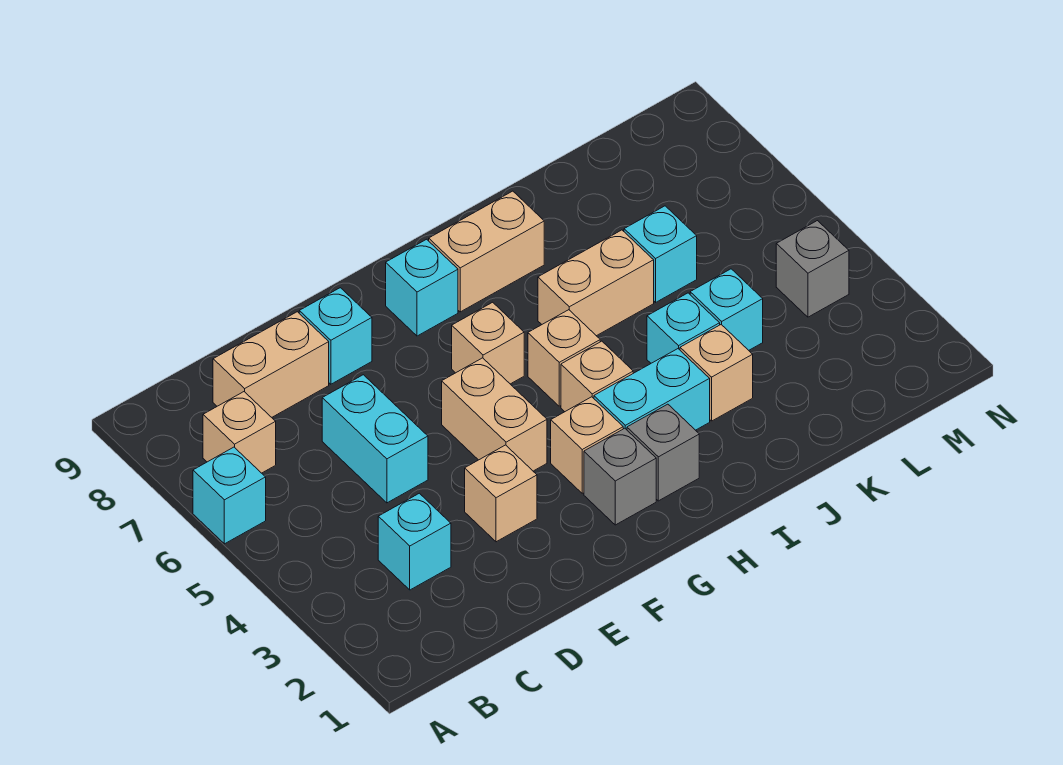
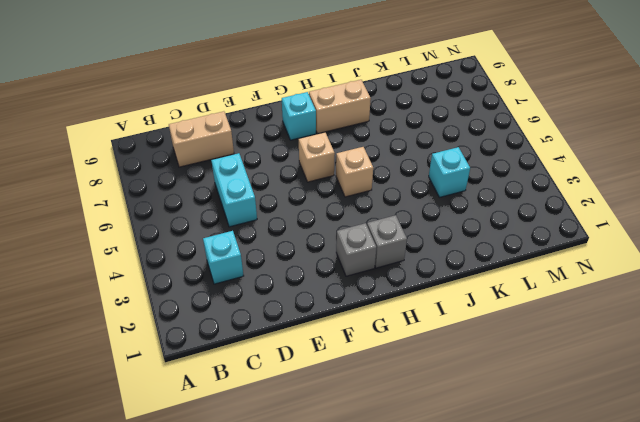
none -> cyan 1x1 brick [193,447,266,544]
none -> tan 1x1 brick [203,392,276,473]
none -> tan 1x1 brick [465,445,537,542]

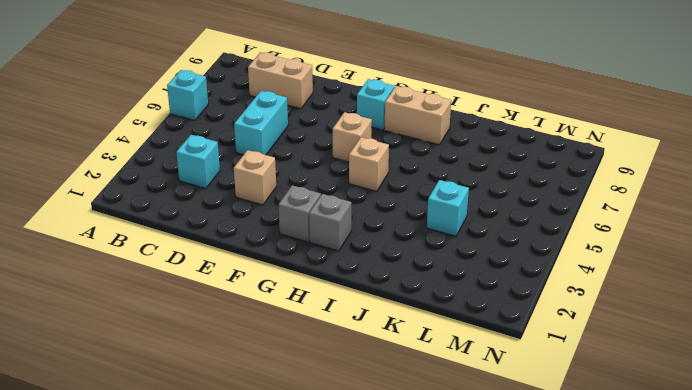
none -> tan 1x1 brick [203,392,276,473]
none -> cyan 1x1 brick [299,288,372,384]
none -> tan 1x2 brick [442,358,547,471]

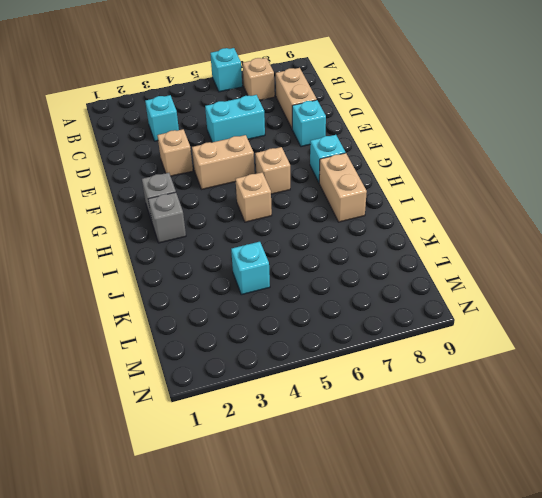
none -> tan 1x1 brick [551,397,623,493]
none -> cyan 1x2 brick [594,349,710,430]
none -> tan 1x1 brick [561,341,633,412]

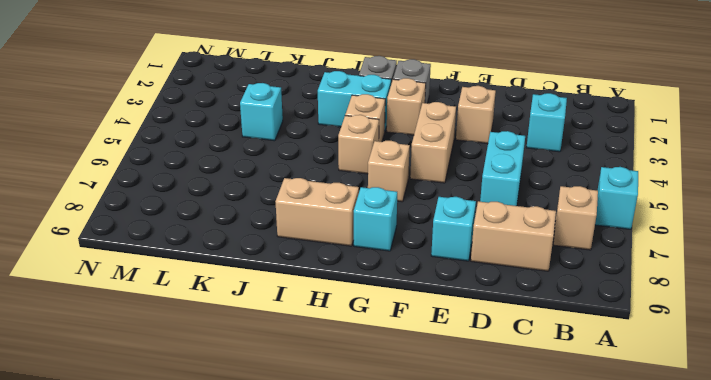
none -> tan 1x2 brick [538,230,654,336]
none -> tan 1x1 brick [680,325,753,421]
none -> cyan 1x1 brick [647,293,720,363]

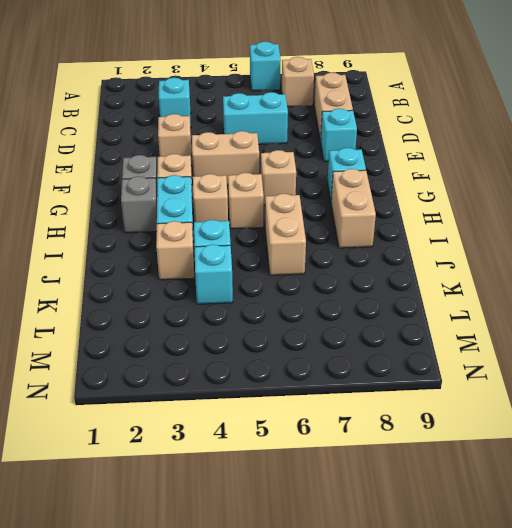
none -> cyan 1x1 brick [624,206,697,302]
none -> grey 1x1 brick [776,221,849,317]

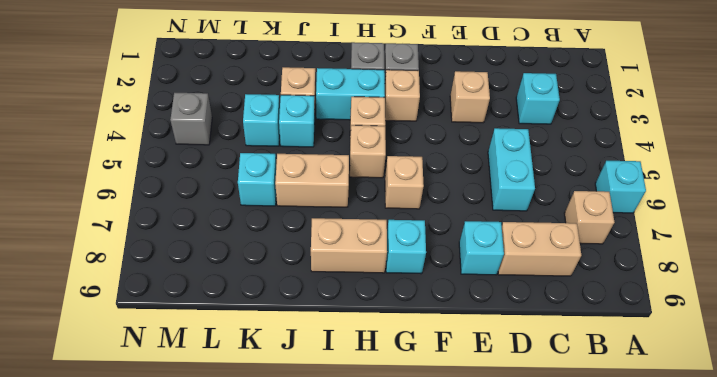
none -> tan 1x2 brick [442,358,547,471]

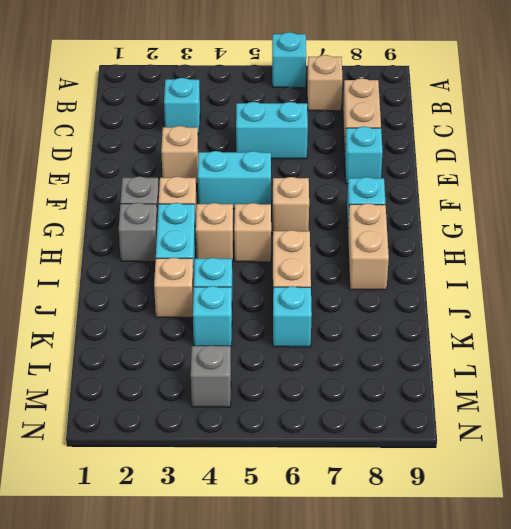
cyan 1x2 brick [198,151,271,209] -> tan 1x2 brick [442,358,547,471]

